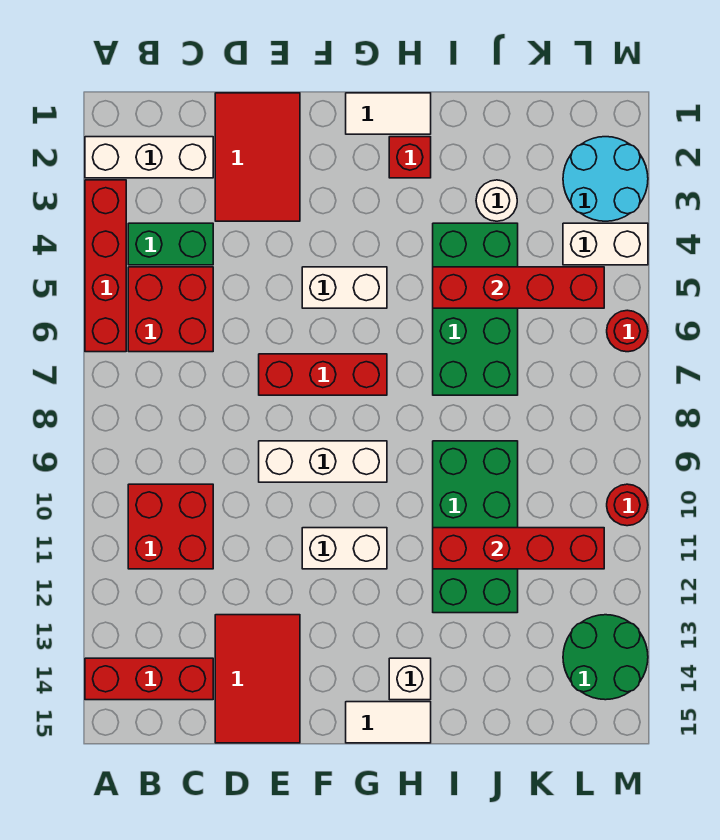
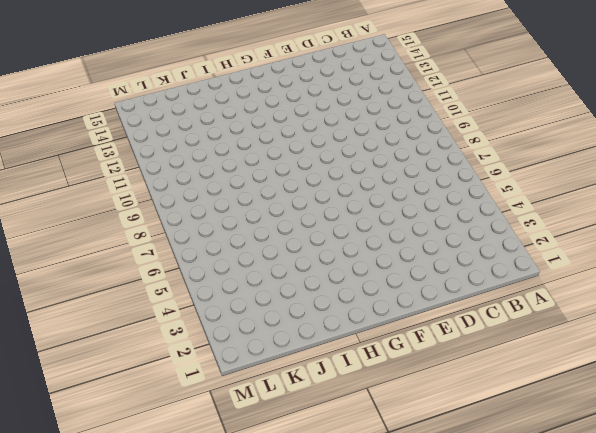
none -> white 1x3 brick [85,137,213,178]
none -> red 1x4 brick [85,180,126,352]
none -> red 1x3 brick [85,658,213,700]

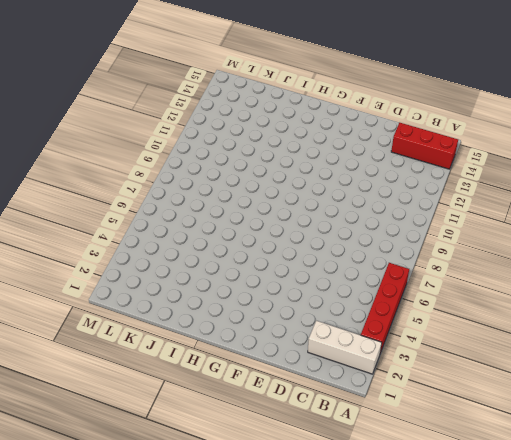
none -> green 1x2 brick [128,223,213,265]
none -> red 2x2 brick [128,267,213,352]
none -> red 2x2 brick [128,484,213,569]

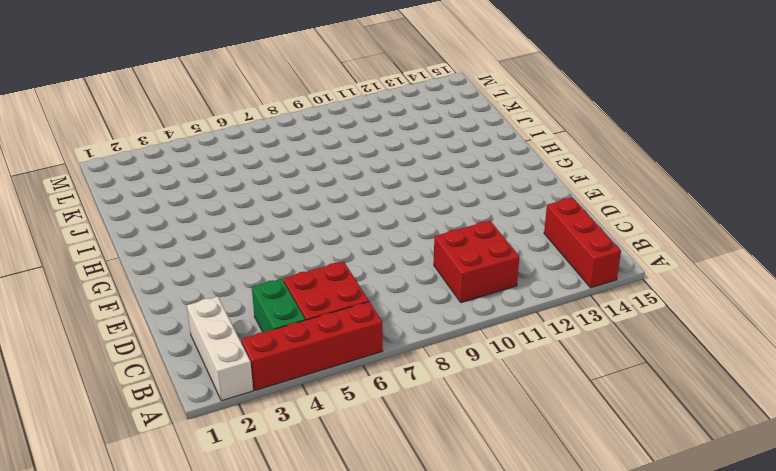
none -> red 2x3 tile [215,93,300,221]
none -> red 2x3 tile [215,615,300,743]
none -> red 1x3 brick [259,354,387,395]

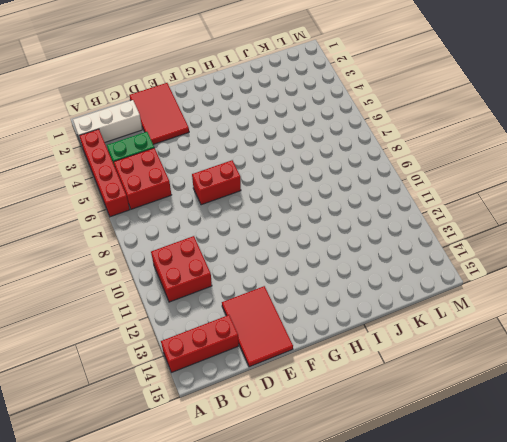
red 1x2 brick [192,160,241,205] -> red 1x3 brick [259,354,387,395]
none -> white 1x3 brick [259,441,387,482]
none -> white 1x2 brick [302,267,387,308]
none -> white 1x2 brick [302,528,387,569]

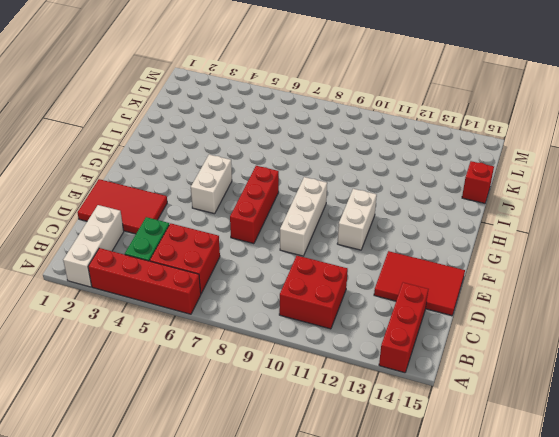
red 1x1 brick [462,161,494,203] -> red 1x1 brick moved to [389,137,431,178]
none -> white 1x2 tile [346,93,431,134]
none -> white 1x2 tile [346,702,431,743]
none -> white 1x1 brick [389,658,431,700]

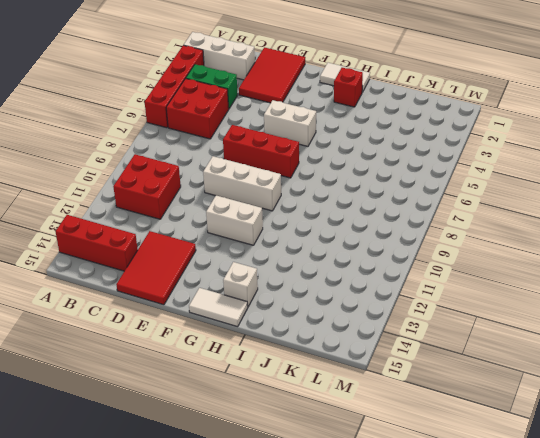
none -> green 2x4 brick [433,223,518,395]
none -> green 2x4 brick [433,441,518,613]
none -> white 1x1 round brick [476,180,517,221]

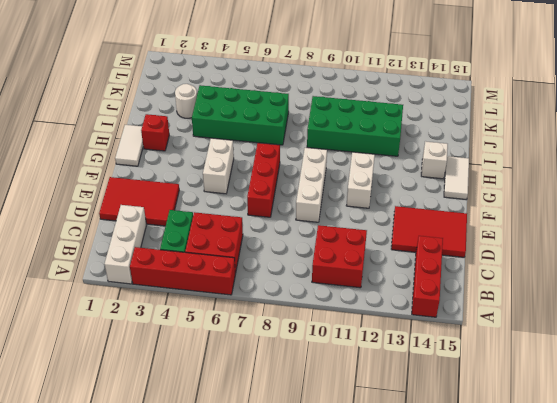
none -> cyan 2x2 round brick [563,137,648,221]
none -> white 1x2 brick [563,223,648,265]
none -> green 2x2 round brick [563,615,648,700]

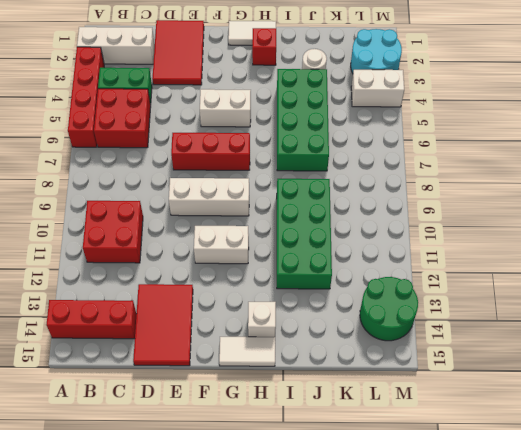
none -> red 1x1 round brick [607,310,648,352]
none -> red 1x1 round brick [607,484,648,526]
none -> red 1x4 brick [433,267,604,308]

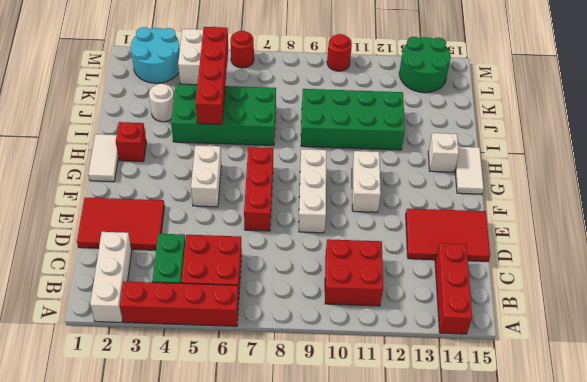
none -> red 1x4 brick [433,528,604,569]

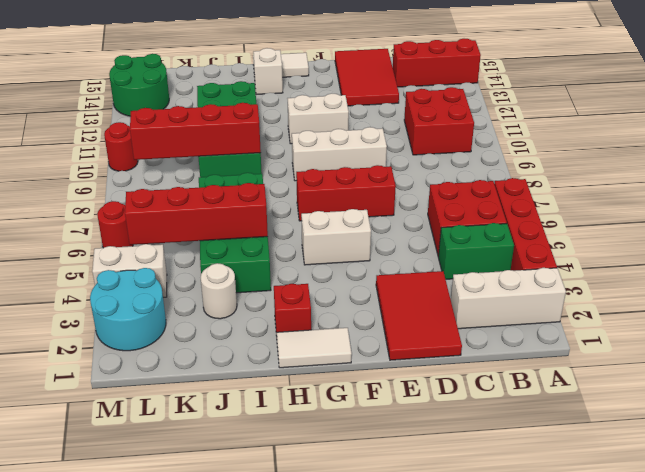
red 1x4 brick [130,103,261,160] -> red 1x4 brick moved to [433,528,604,569]

